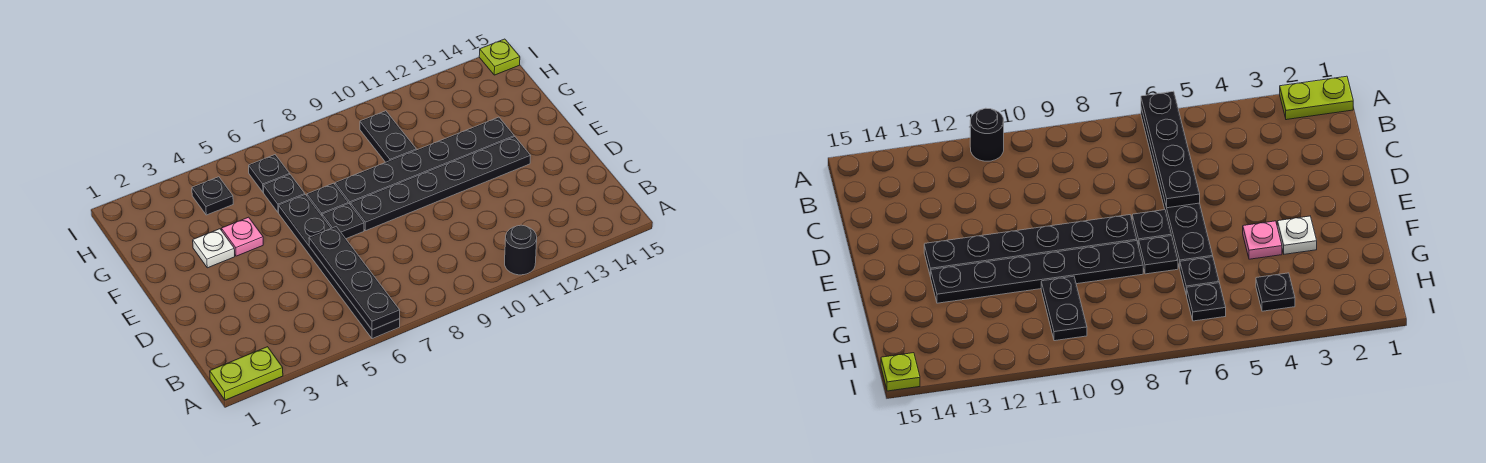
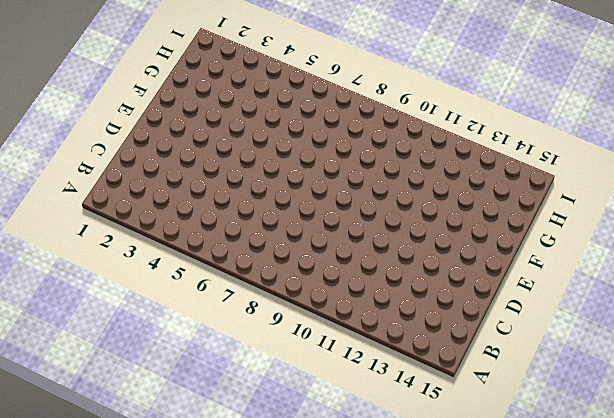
none -> lime 1x2 plate [210,347,283,400]
none -> black 1x6 plate [279,195,400,339]
none -> black 1x1 round brick [505,225,537,275]

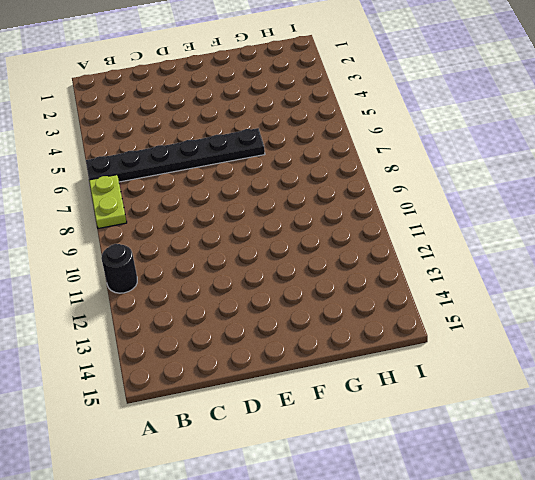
lime 1x2 plate [89,175,127,229] -> lime 1x2 plate moved to [210,347,283,400]
none -> black 1x1 plate [322,204,364,239]
none -> black 1x6 plate [350,137,531,231]
none -> white 1x1 plate [193,229,235,268]

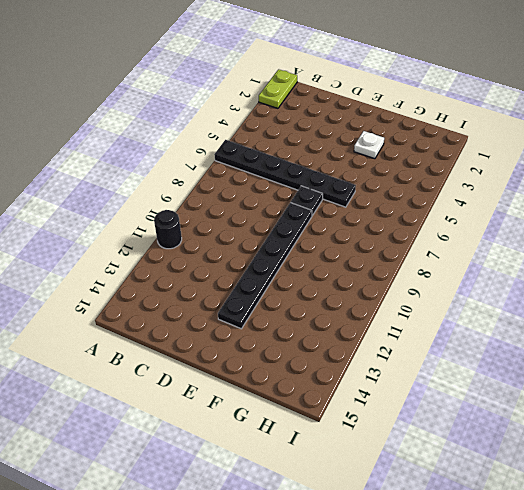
none -> pink 1x1 plate [222,217,263,256]
none -> black 1x1 plate [307,183,348,215]
none -> black 1x6 plate [335,117,514,205]

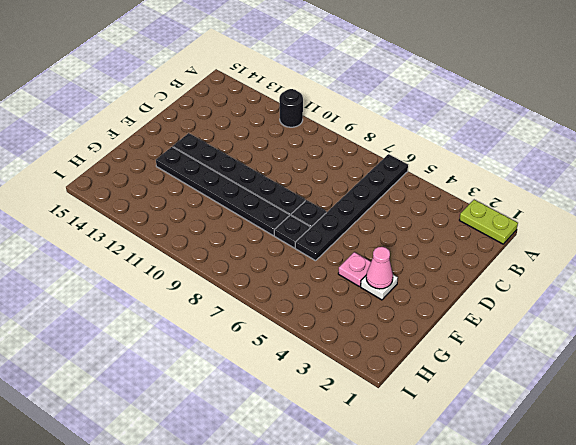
pink 1x1 cone [366,247,393,289] -> none
none -> black 1x1 plate [263,175,305,213]
none -> black 1x2 plate [360,111,416,162]
none -> black 1x1 plate [192,177,233,215]

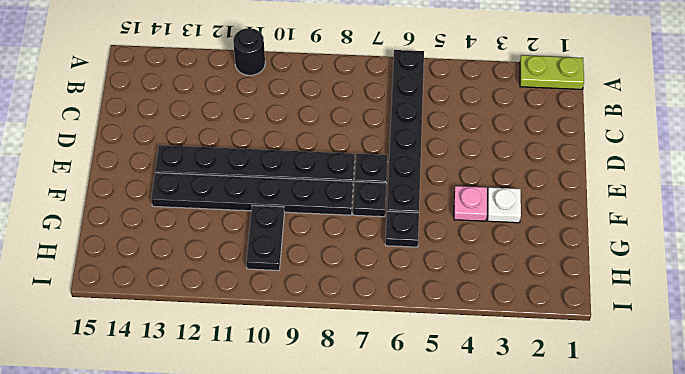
none -> black 1x1 plate [192,177,233,215]
none -> black 1x1 plate [249,155,290,192]
none -> lime 1x1 plate [479,39,520,75]

